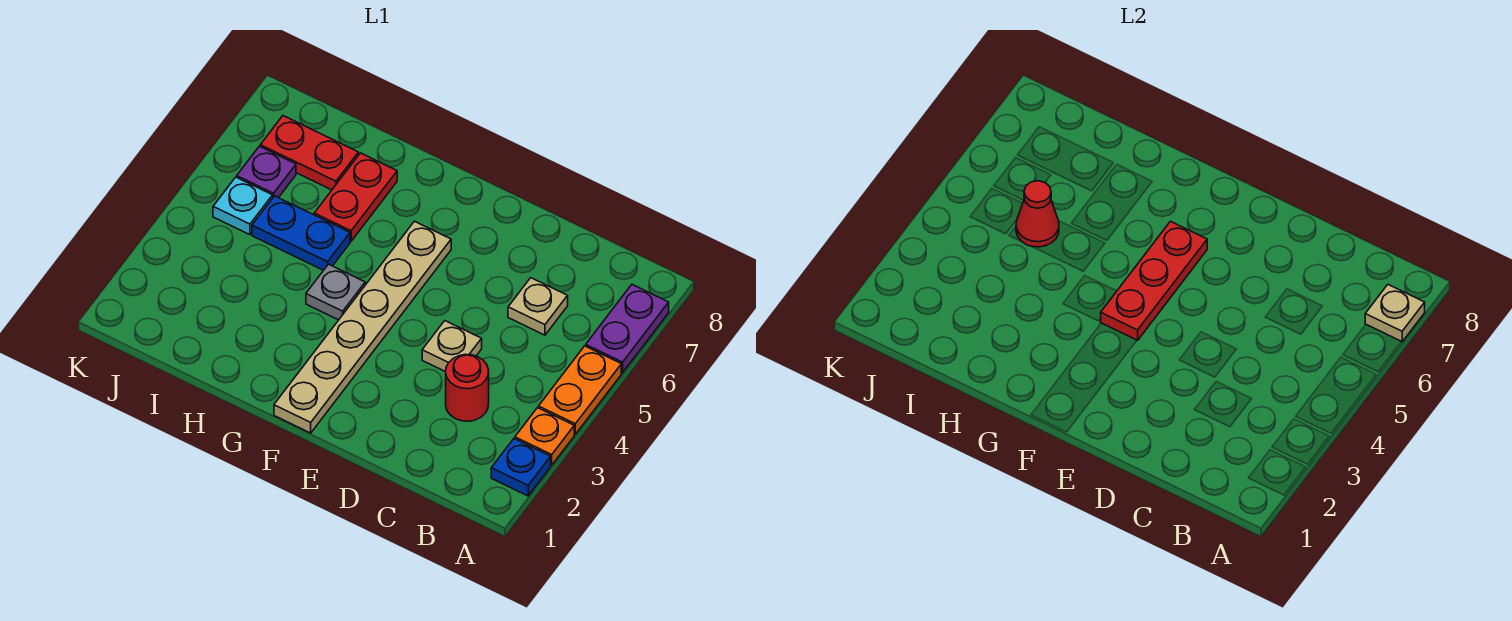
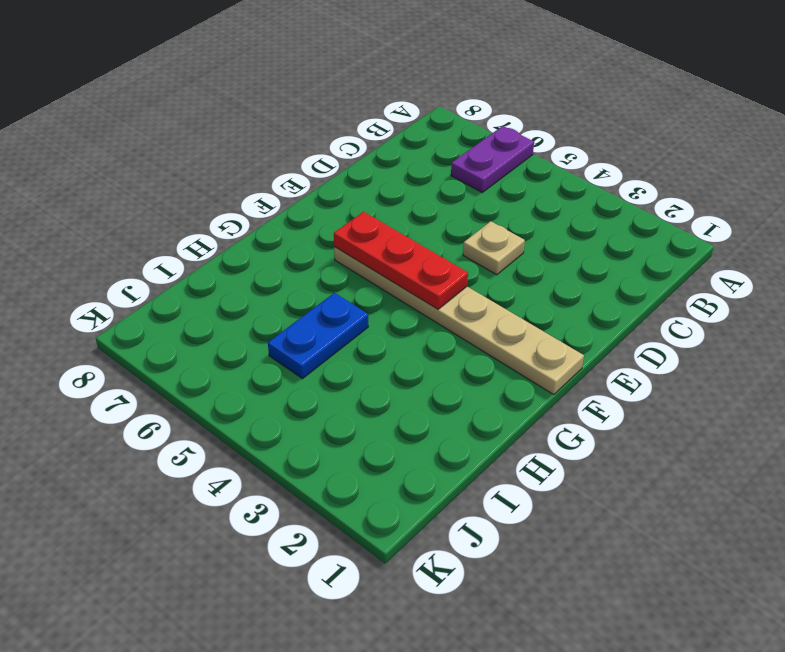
purple 1x2 plate [451,126,534,192] -> purple 1x2 plate turned to [586,285,669,373]
none -> blue 1x1 plate [491,439,551,496]
none -> orange 1x1 plate [515,408,574,465]
none -> orange 1x2 plate [539,346,621,434]

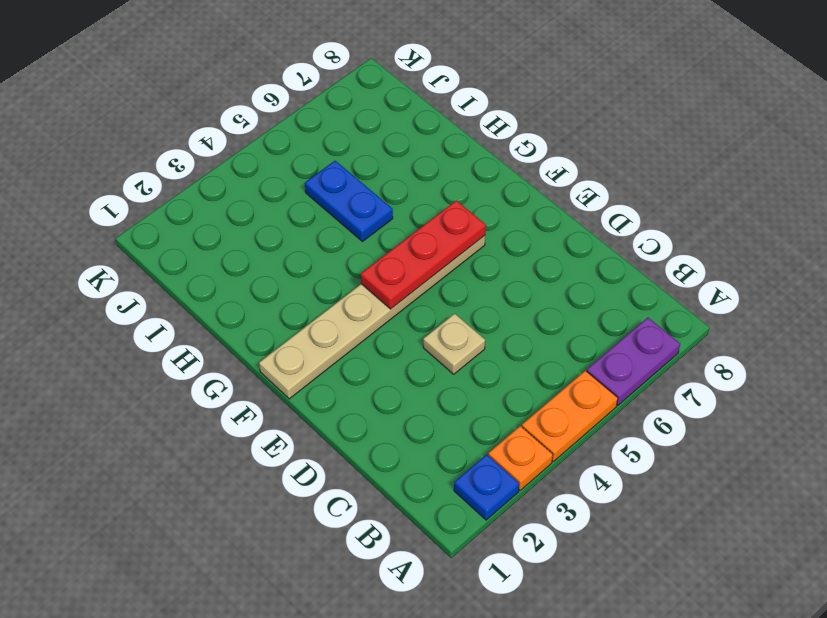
none -> red 1x1 round brick [446,354,489,421]
none -> tan 1x1 plate [508,278,568,335]
none -> grey 1x1 plate [306,264,365,320]

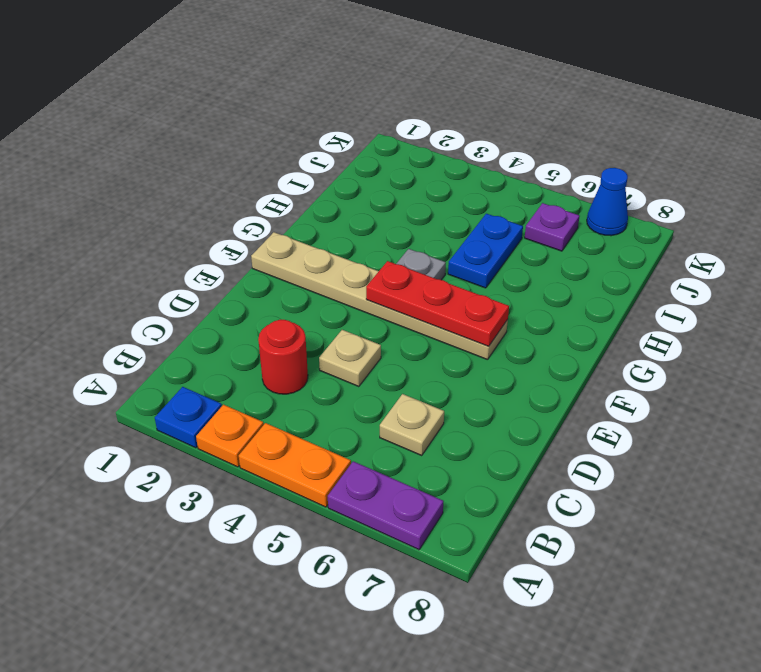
blue 1x1 cone [587,168,628,236] -> none
none -> red 1x2 plate [314,153,397,241]
none -> red 1x2 plate [260,116,358,190]
none -> cyan 1x1 plate [213,177,273,235]

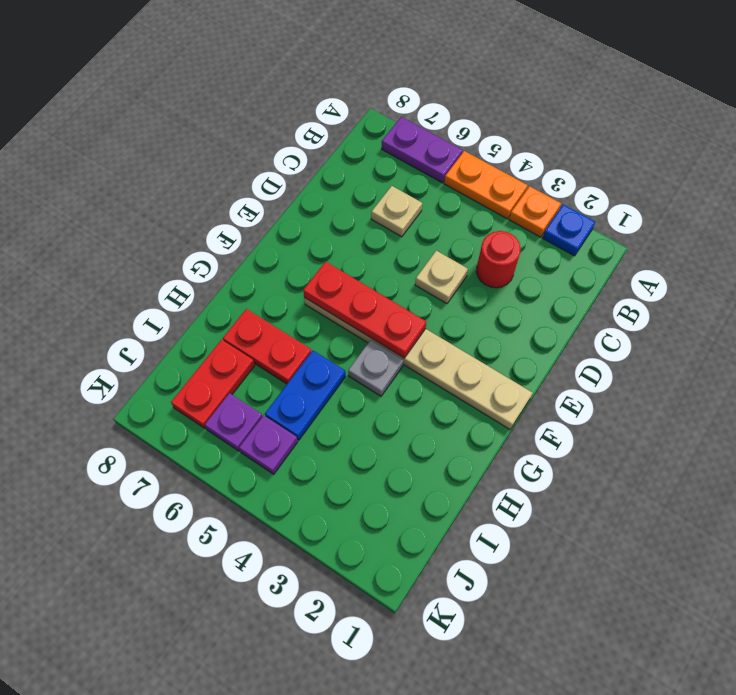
purple 1x1 plate [239,415,298,474] -> cyan 1x1 plate [213,177,273,235]
none -> tan 1x1 plate [1365,285,1425,342]
none -> red 1x1 cone [1016,181,1059,247]

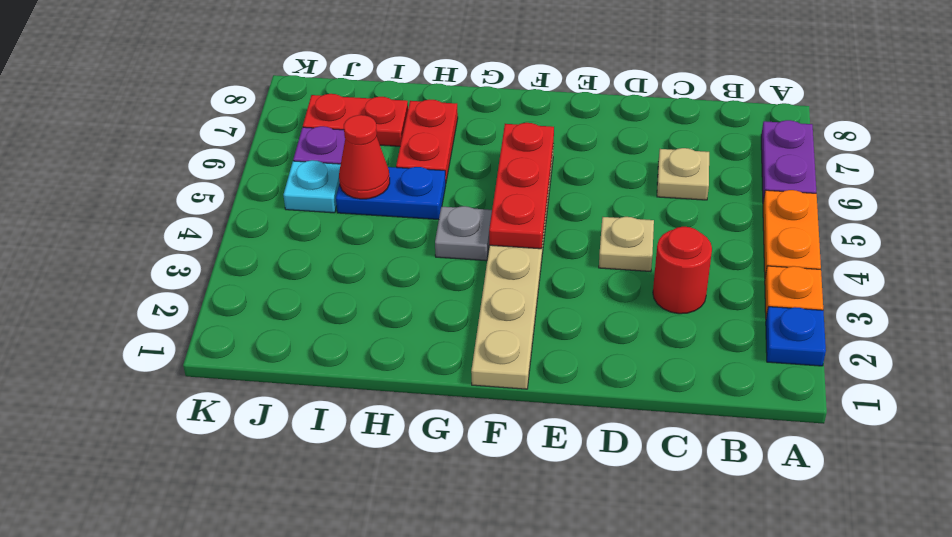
none -> tan 1x1 plate [1365,285,1425,342]

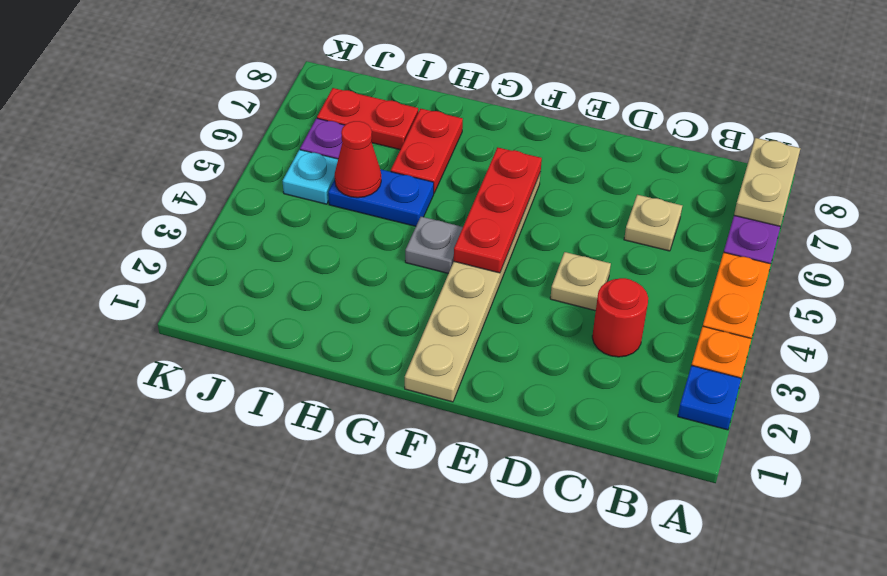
tan 1x2 plate [734,138,801,226] -> tan 1x1 plate [1365,285,1425,342]

